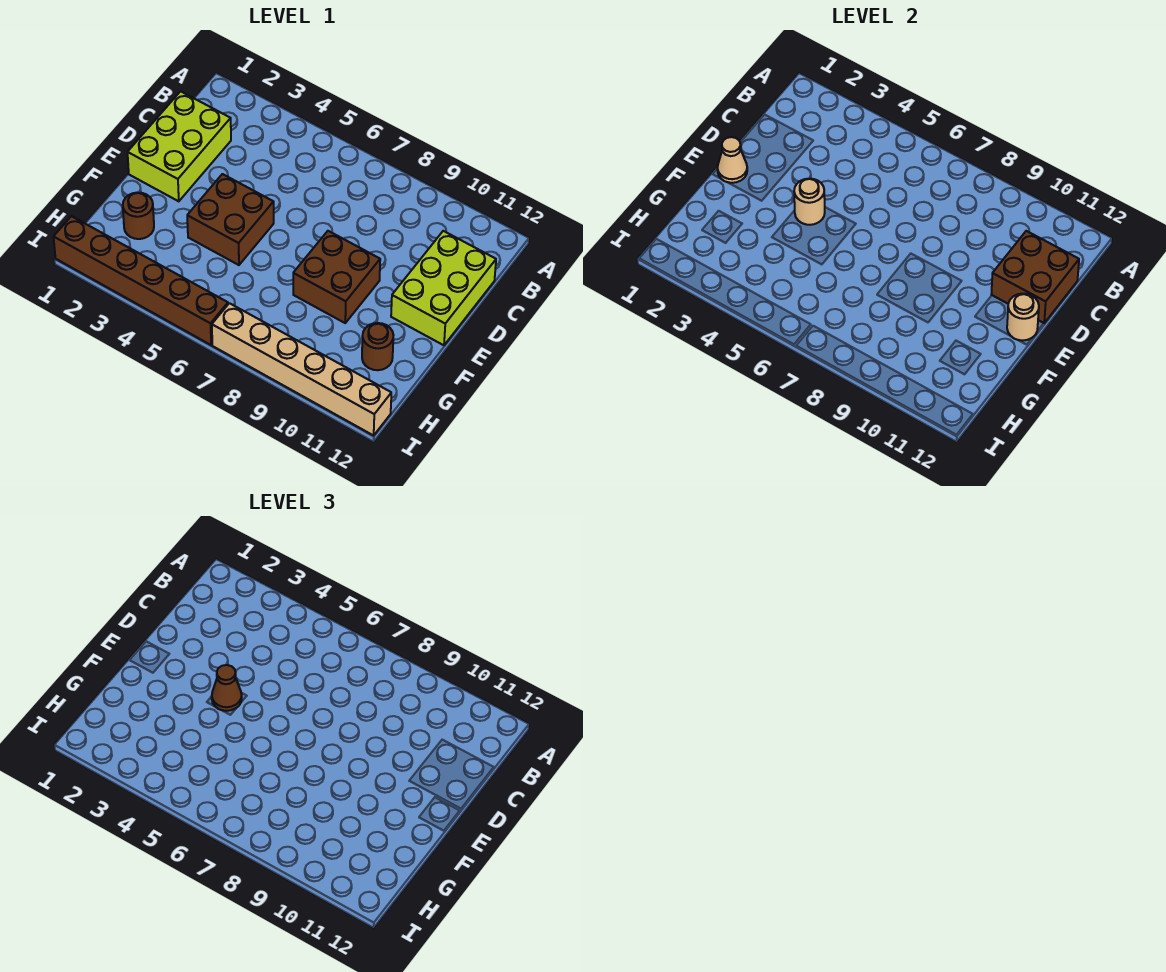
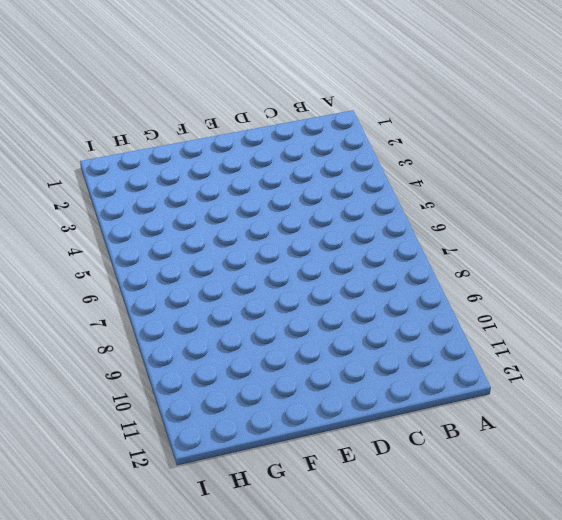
none -> lime 2x3 brick [128,91,231,201]
none -> lime 2x3 brick [391,231,496,345]
none -> brown 2x2 brick [187,174,274,265]

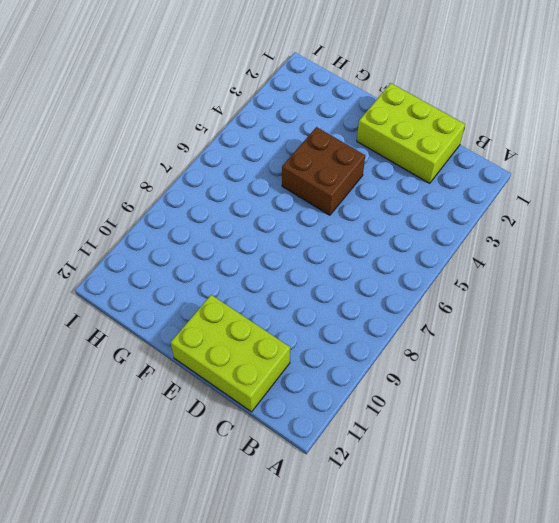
none -> brown 2x2 brick [293,231,380,323]
none -> brown 1x1 round brick [123,193,154,239]
none -> brown 1x1 round brick [362,323,393,370]

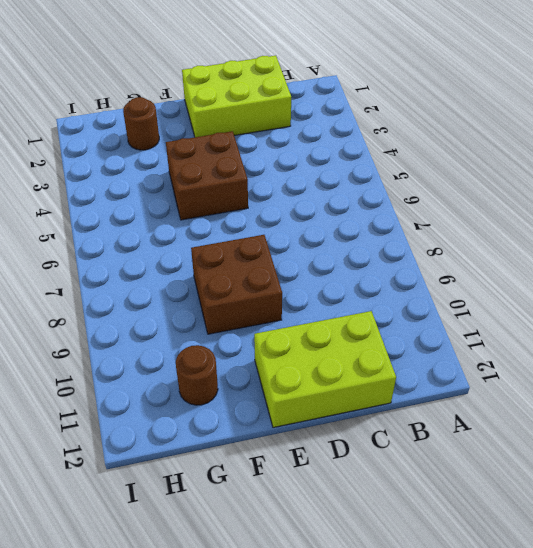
none -> brown 1x6 brick [54,216,228,345]
none -> tan 1x6 brick [212,303,391,435]
none -> brown 2x2 brick [991,231,1079,323]

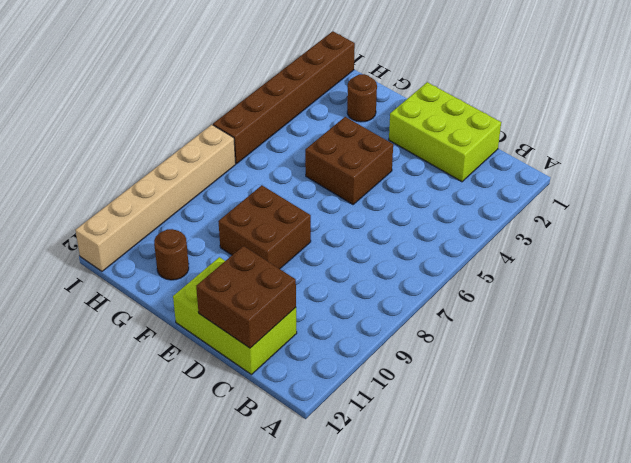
none -> tan 1x1 cone [717,137,747,183]
none -> tan 1x1 round brick [794,179,825,225]
none -> tan 1x1 round brick [1007,294,1039,340]

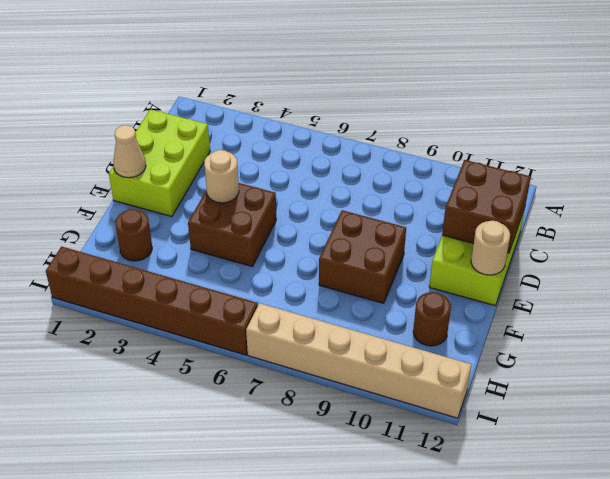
none -> brown 1x1 cone [212,665,242,711]

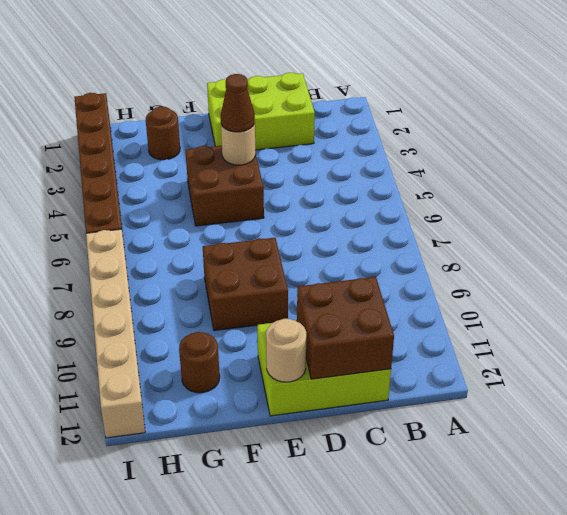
none -> tan 1x1 cone [717,137,747,183]

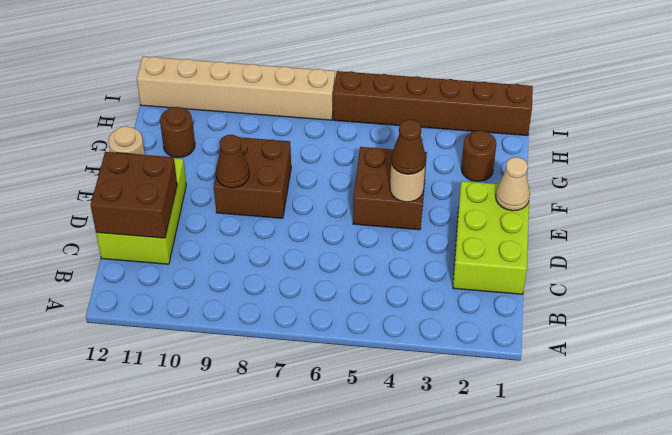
brown 1x1 cone [216,135,249,188] -> none

